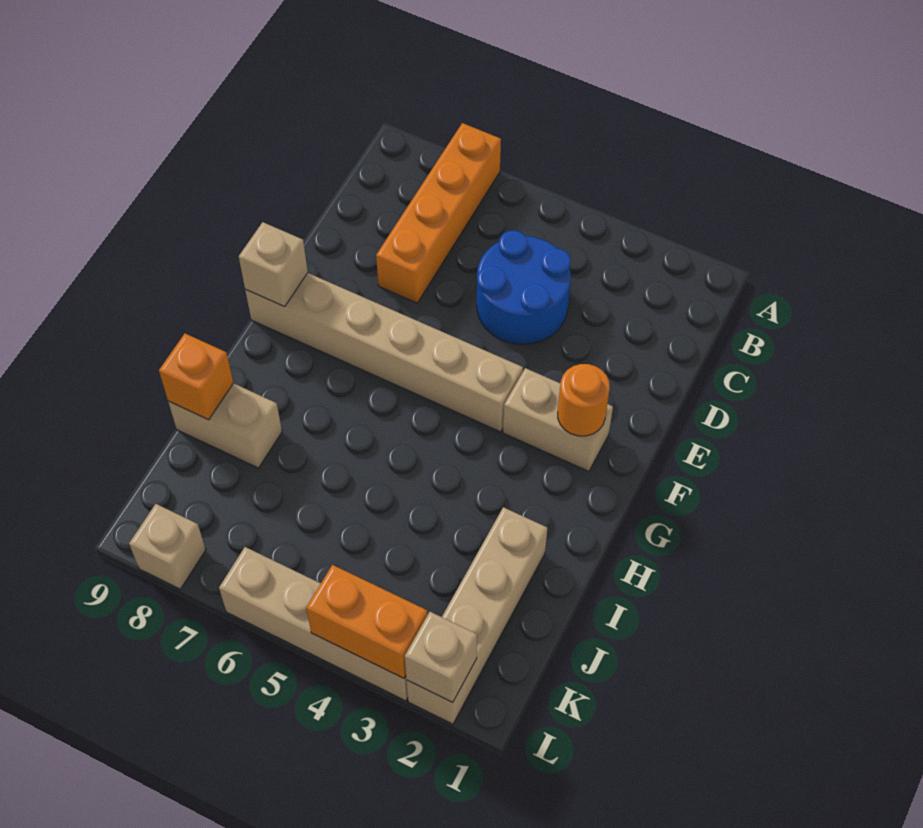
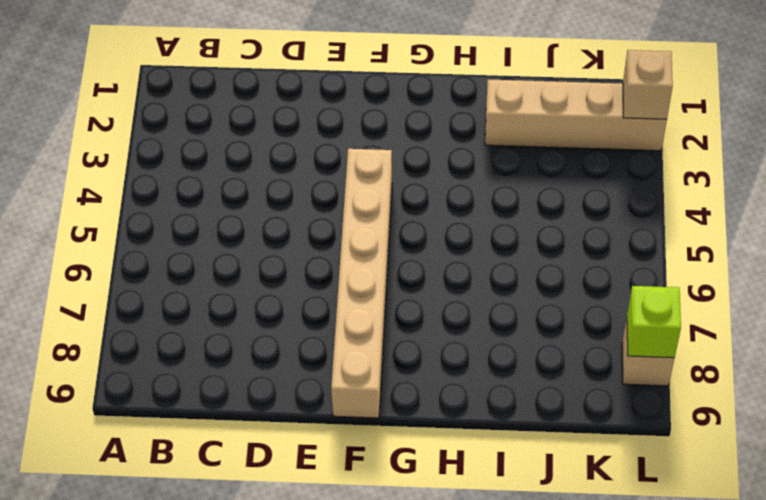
lime 1x1 brick [627,286,681,358] -> none
none -> orange 1x4 brick [376,123,501,303]
none -> blue 2x2 round brick [477,230,571,344]
none -> tan 1x2 brick [503,368,613,471]

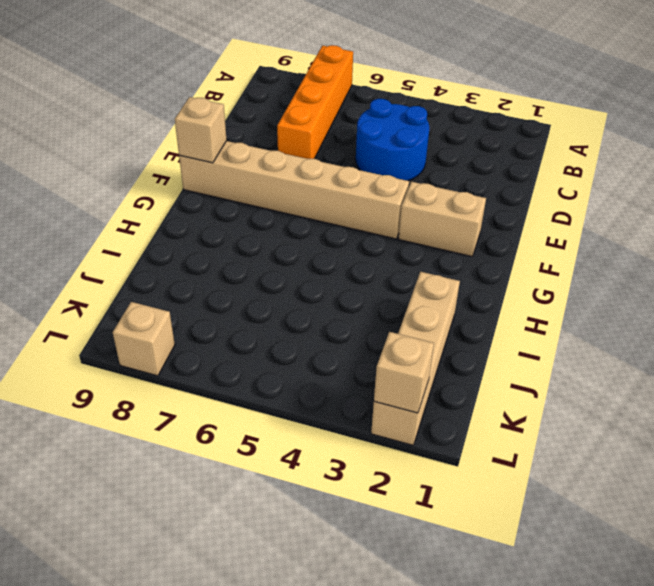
none -> tan 1x2 brick [168,383,282,468]
none -> tan 1x4 brick [219,547,408,701]
none -> orange 1x1 round brick [558,364,610,436]

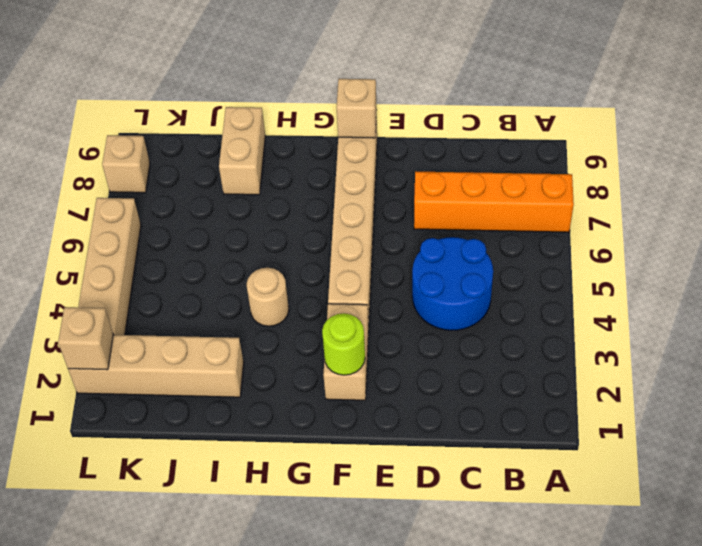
lime 1x1 round brick [322,313,365,375] -> orange 1x1 round brick [558,364,610,436]
tan 1x1 round brick [247,268,289,326] -> none
none -> orange 1x1 brick [159,334,233,420]
none -> orange 1x2 brick [306,565,428,678]

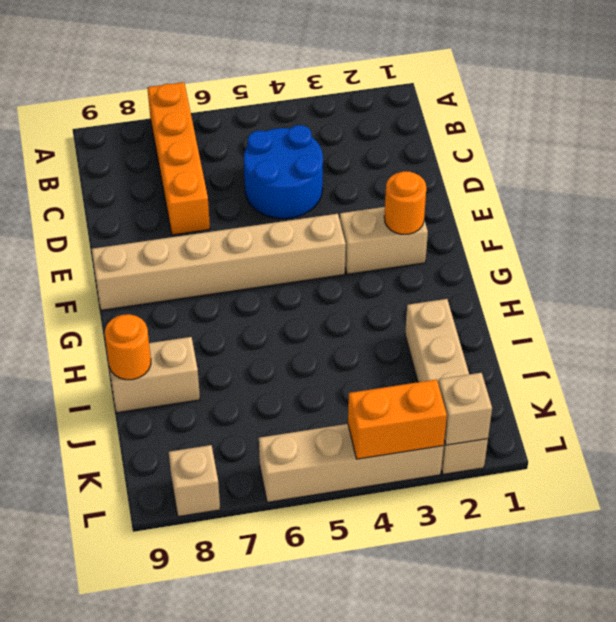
orange 1x1 round brick [105,314,151,380] -> orange 1x1 brick [159,334,233,420]
none -> tan 1x1 brick [239,222,308,307]

